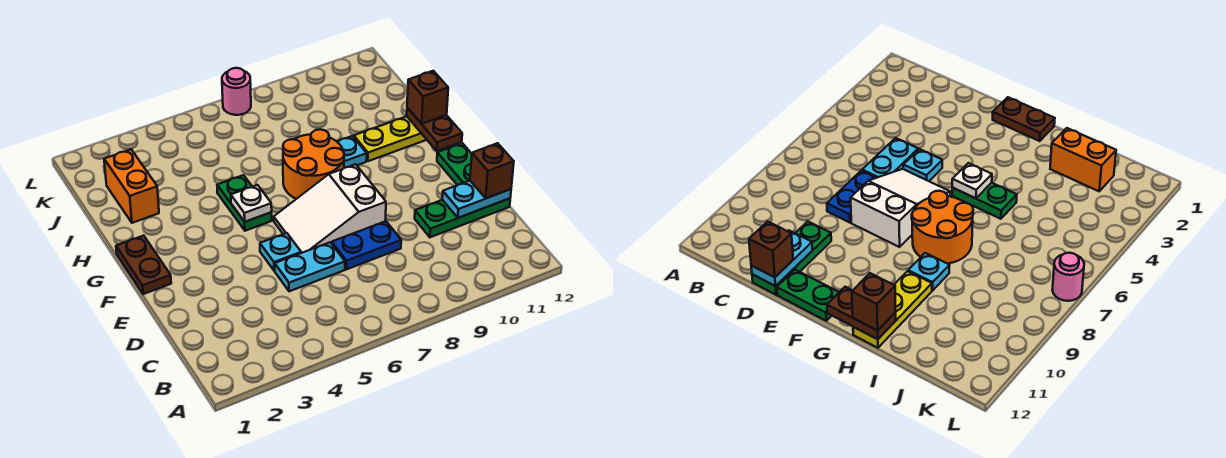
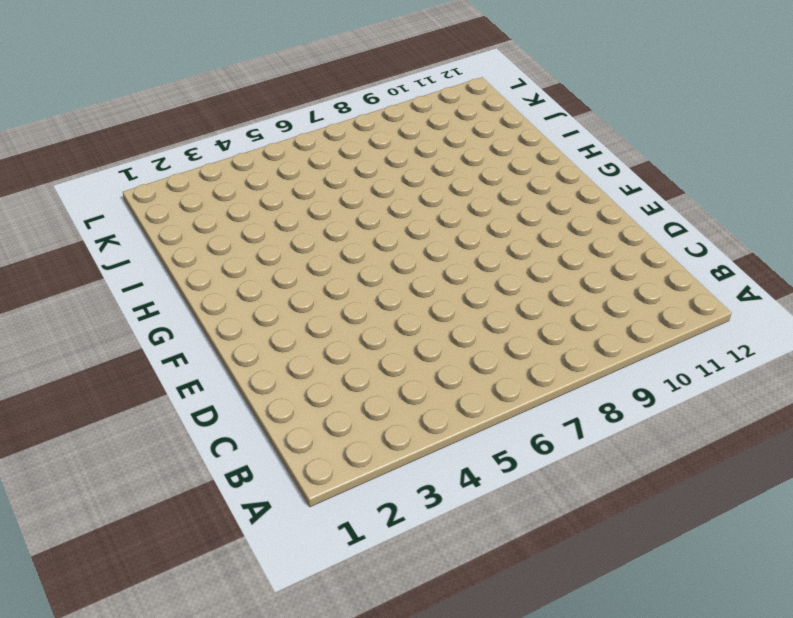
none -> cyan 1x2 plate [275,242,345,291]
none -> blue 1x2 plate [332,221,401,269]
none -> green 1x3 plate [415,198,510,237]

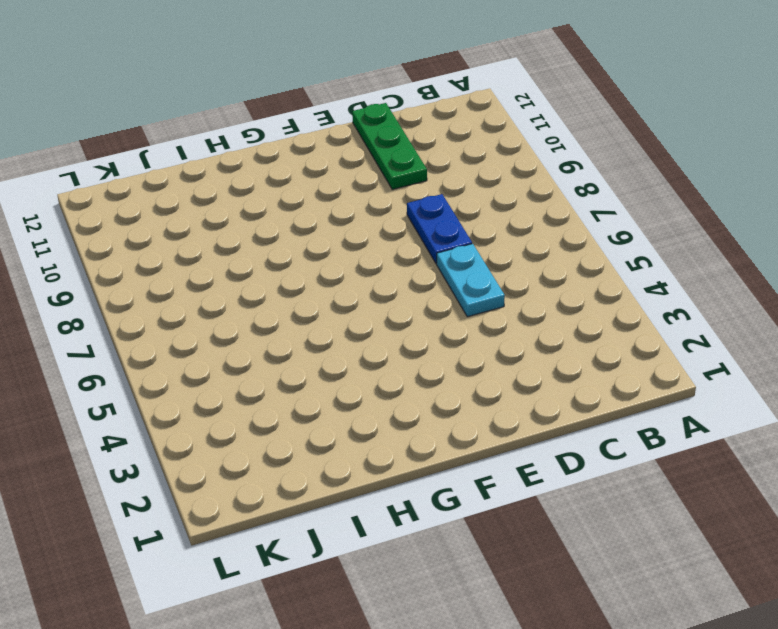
none -> cyan 1x1 plate [260,233,301,271]
none -> white 2x3 slope [274,164,386,253]
none -> green 1x2 plate [437,143,472,185]

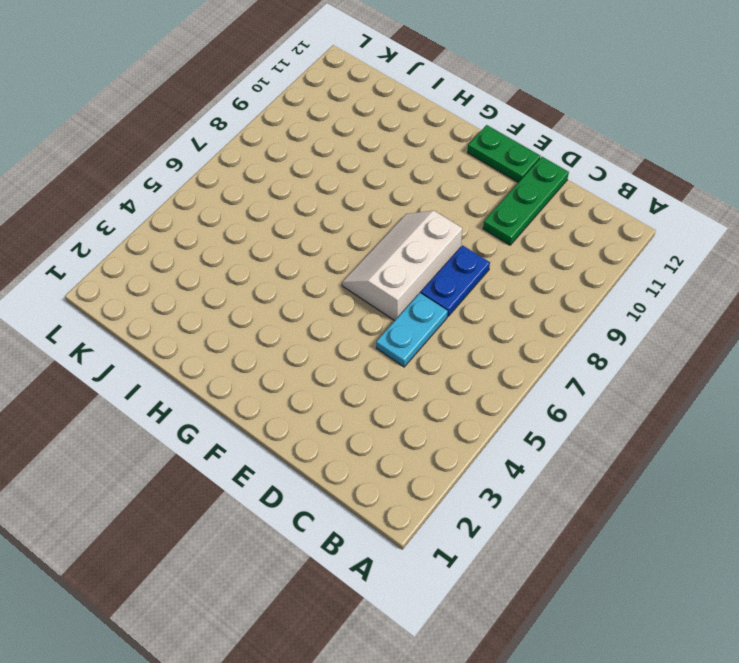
white 2x3 slope [342,211,462,321] -> white 2x3 slope turned to [274,164,386,253]
none -> cyan 1x1 plate [260,233,301,271]
none -> brown 1x2 plate [116,236,171,294]
none -> green 1x2 plate [217,175,272,231]

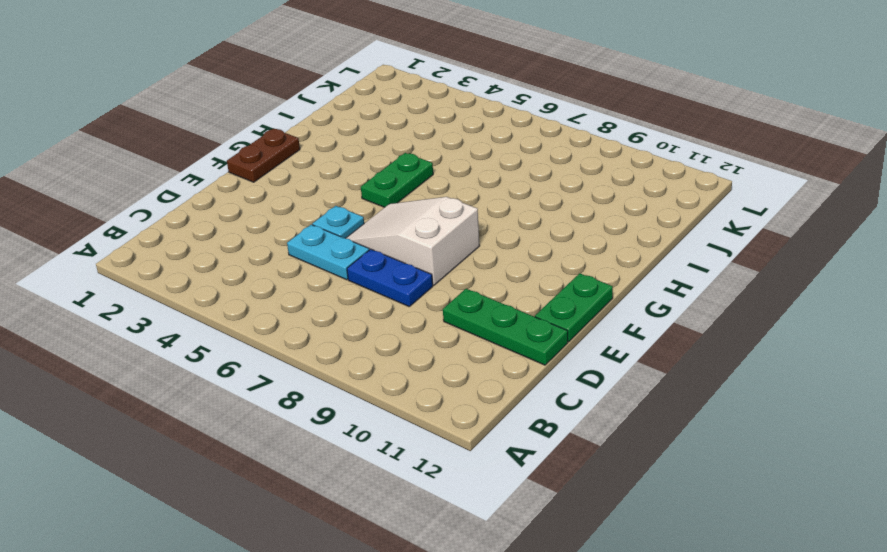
none -> orange 2x2 round brick [283,129,344,199]
none -> cyan 1x1 plate [337,136,367,168]
none -> yellow 1x3 plate [354,116,427,161]

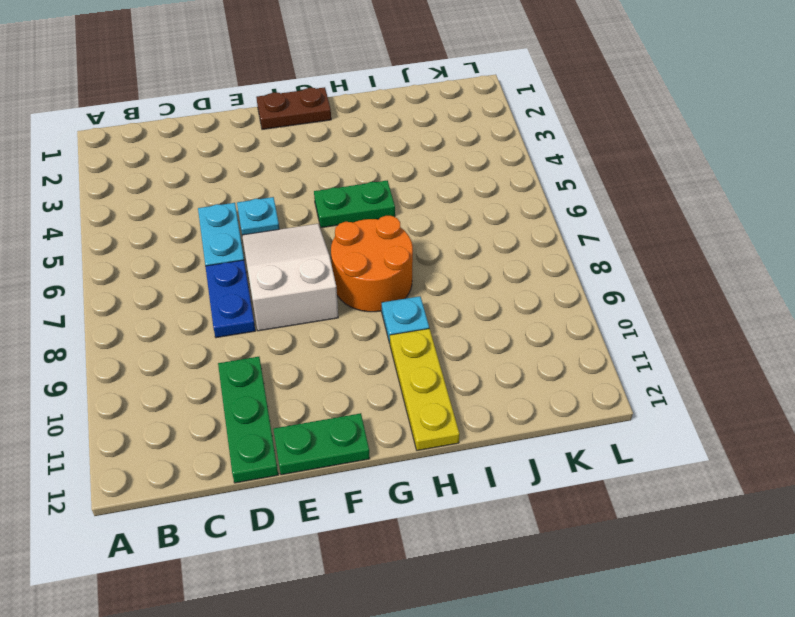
none -> orange 1x2 brick [104,149,159,223]
none -> pink 1x1 round brick [222,68,251,115]
none -> cyan 1x2 plate [442,181,511,218]

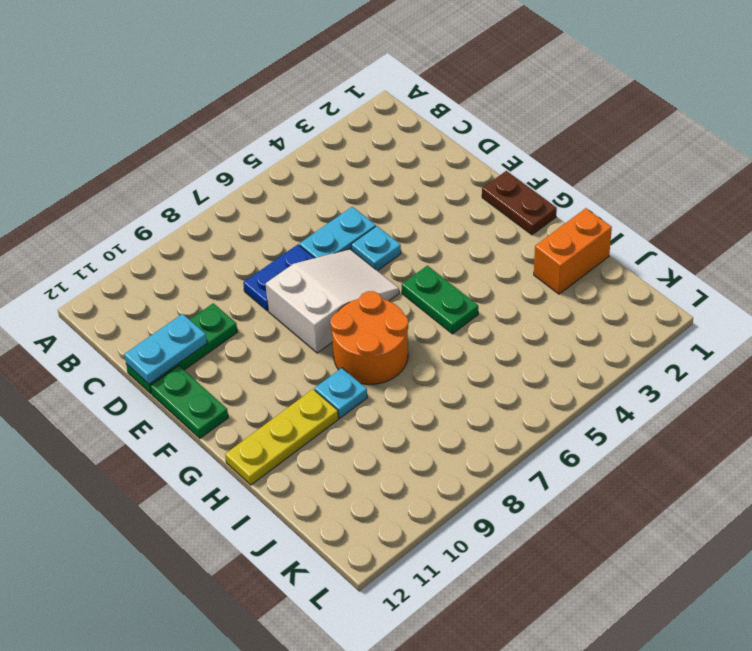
orange 1x2 brick [534,208,612,294] -> orange 1x2 brick turned to [104,149,159,223]
none -> pink 1x1 round brick [222,68,251,115]
none -> white 1x1 plate [231,185,272,222]
none -> brown 1x2 plate [407,108,462,151]

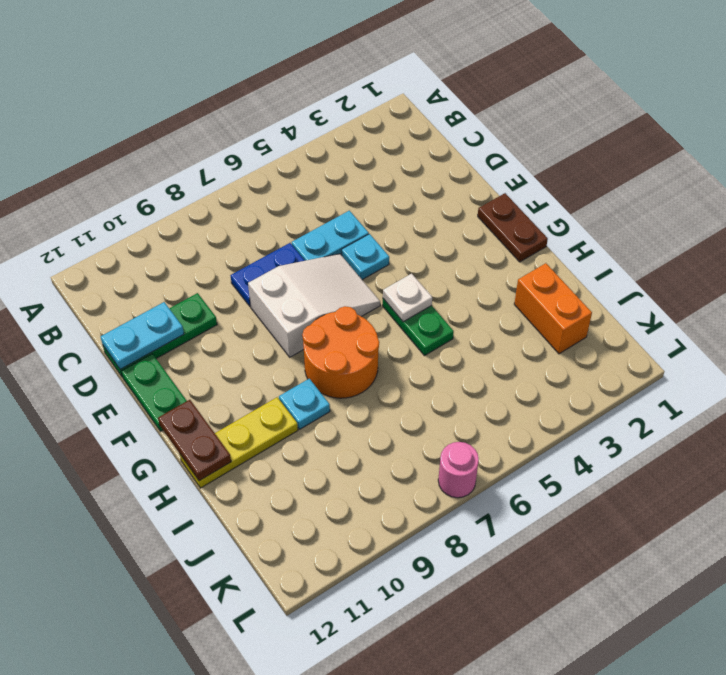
none -> brown 1x1 brick [470,143,514,198]
none -> brown 1x1 brick [407,71,448,124]

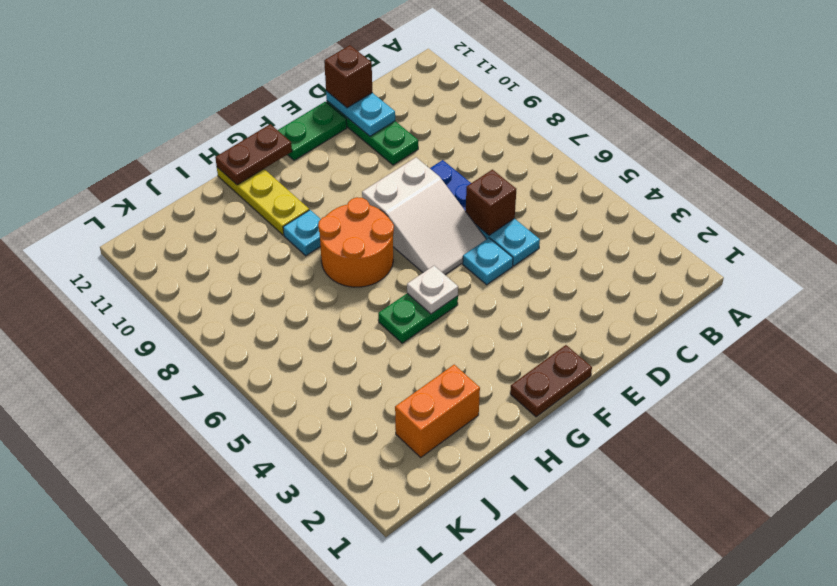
brown 1x1 brick [466,170,516,235] -> brown 1x1 brick moved to [407,71,448,124]
none -> pink 1x1 round brick [222,68,251,115]

